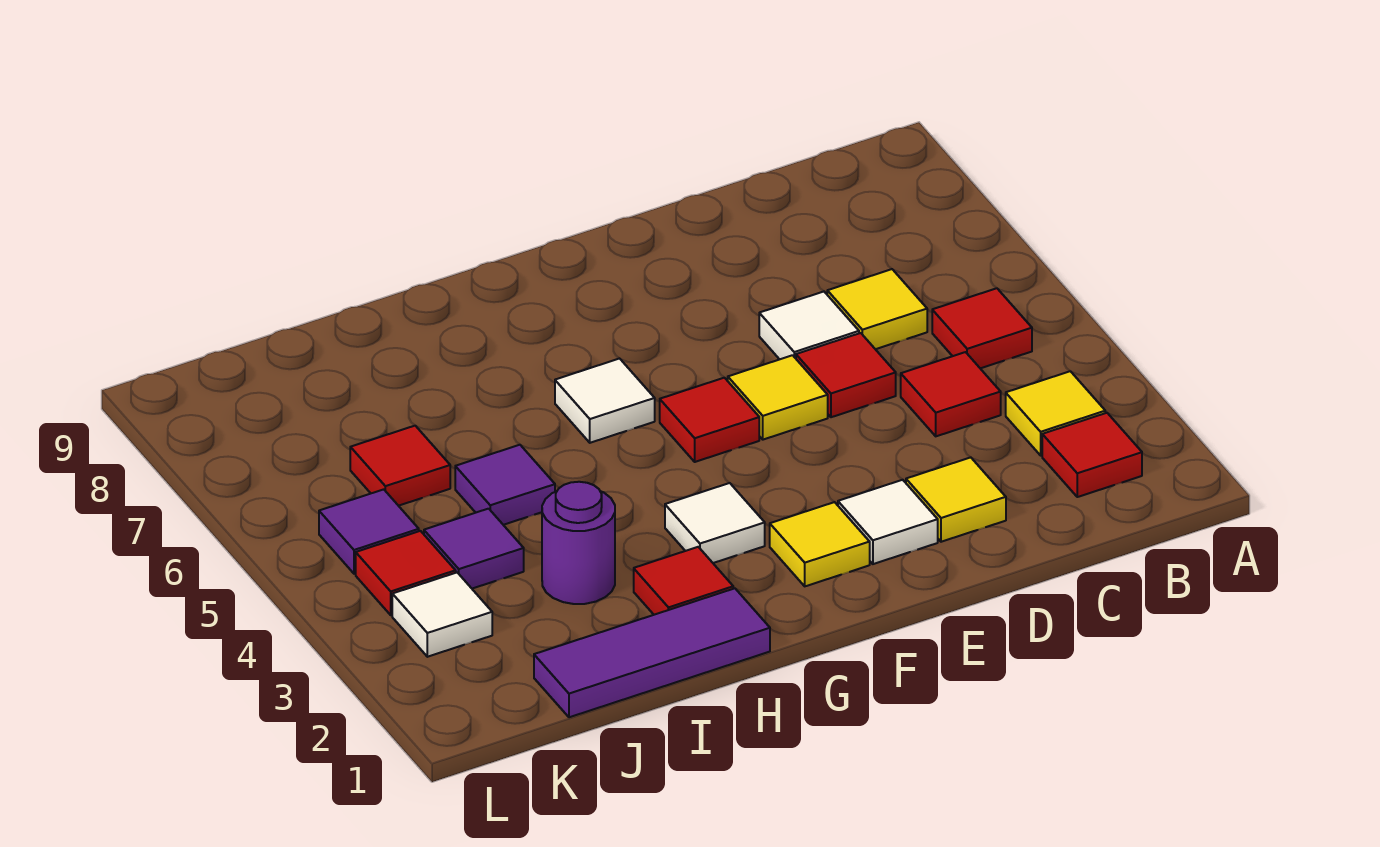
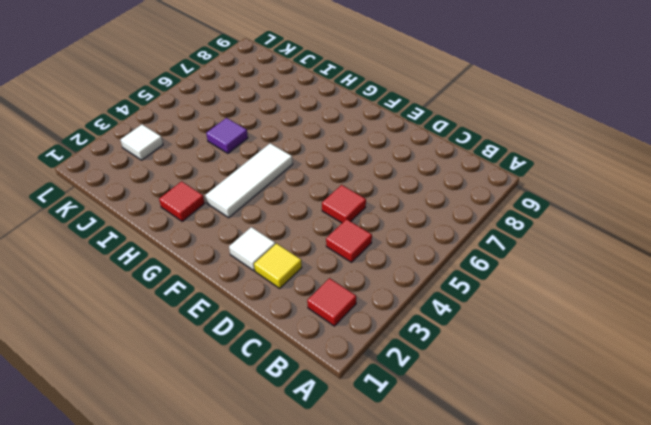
white 1x3 tile [205,143,293,218] -> white 1x1 tile [665,483,765,563]
none -> yellow 1x1 tile [1006,371,1105,455]
none -> red 1x1 tile [932,288,1032,368]
none -> yellow 1x1 tile [827,269,927,349]

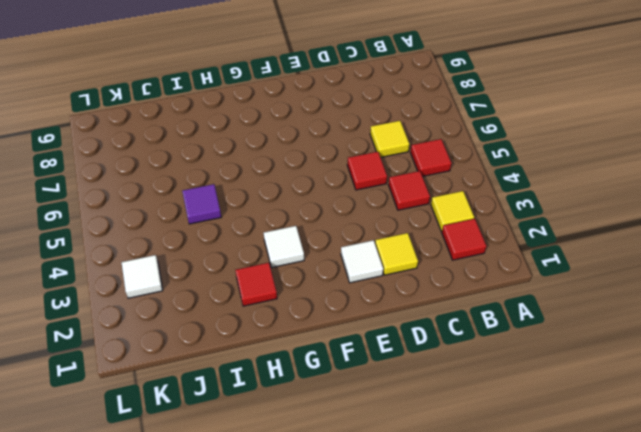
none -> white 1x1 tile [759,292,859,359]
none -> yellow 1x1 tile [728,355,828,440]
none -> yellow 1x1 tile [770,502,870,586]

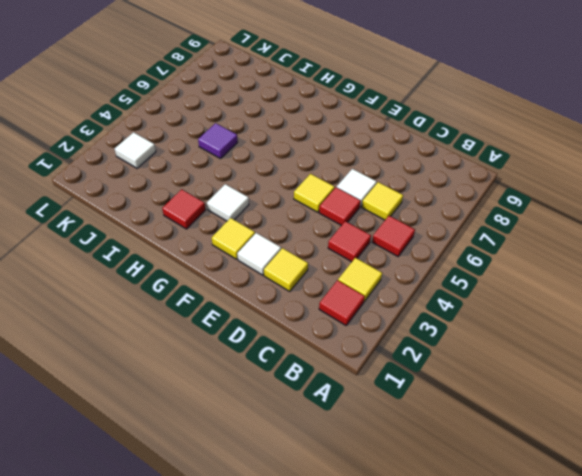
none -> red 1x1 tile [660,378,759,462]
none -> white 1x1 tile [555,358,655,443]
none -> purple 1x3 tile [534,588,770,717]

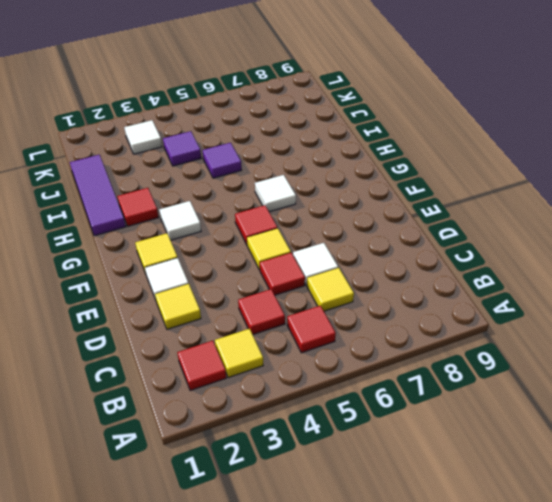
none -> purple 1x1 round brick [542,482,615,604]
none -> red 1x1 tile [350,426,450,506]
none -> red 1x1 tile [356,531,456,615]

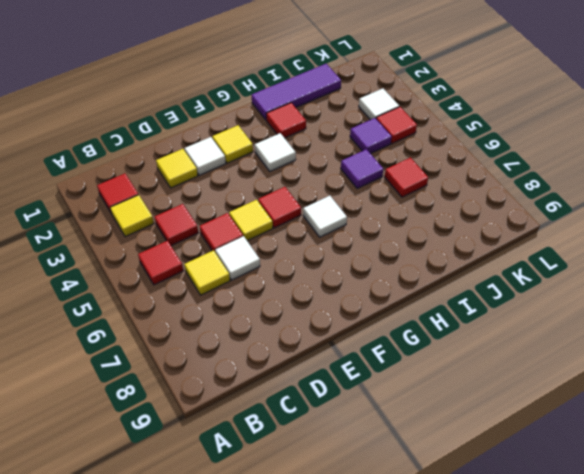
none -> purple 1x1 round brick [542,482,615,604]
none -> purple 1x1 tile [319,489,419,574]

